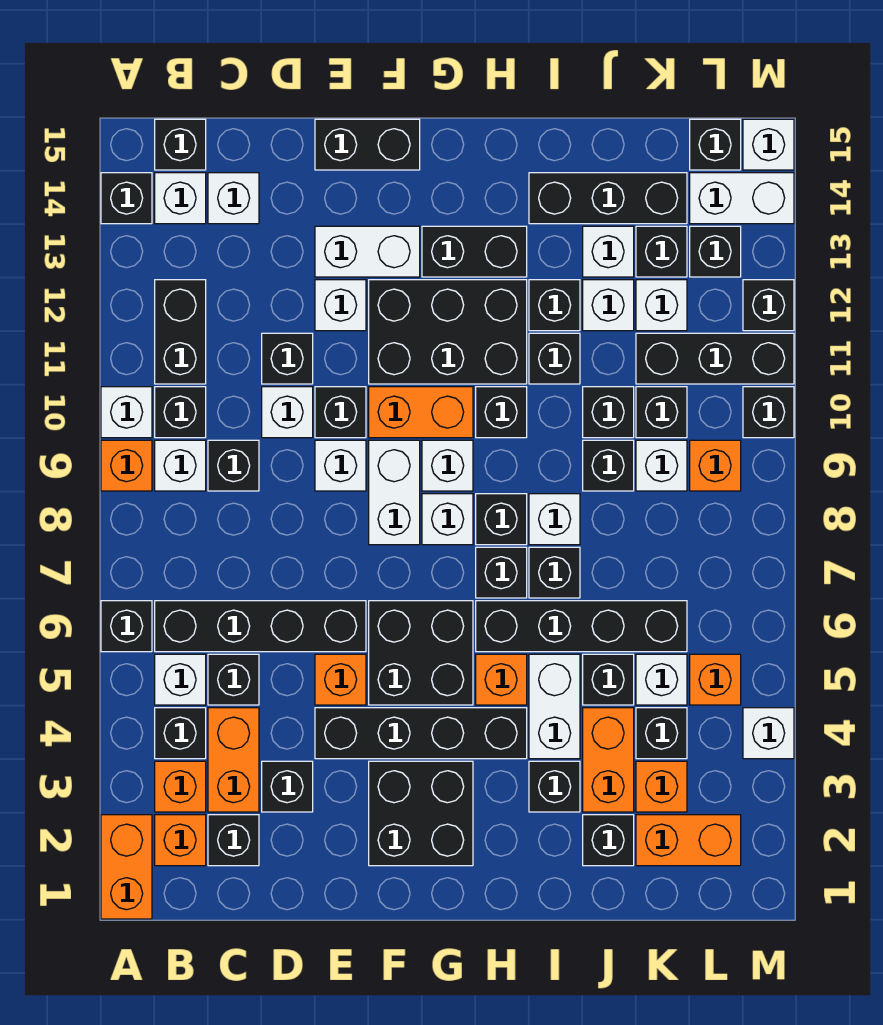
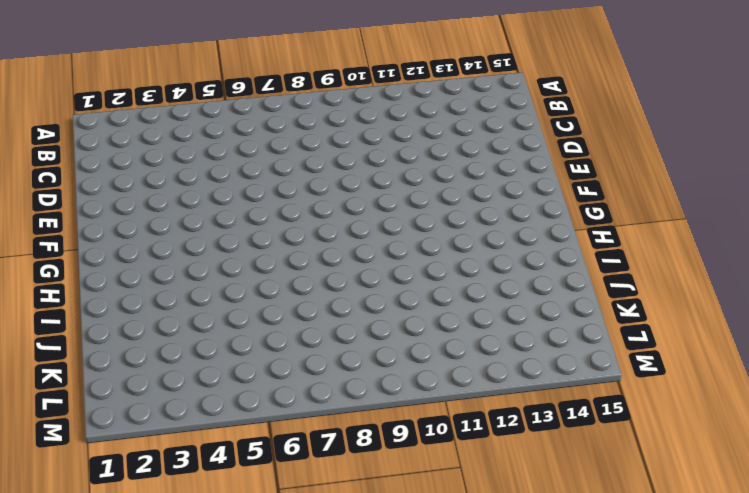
none -> orange 1x2 brick [101,815,152,919]
none -> black 1x1 brick [101,601,152,652]
none -> orange 1x1 brick [101,440,152,491]
none -> white 1x1 brick [101,387,152,438]

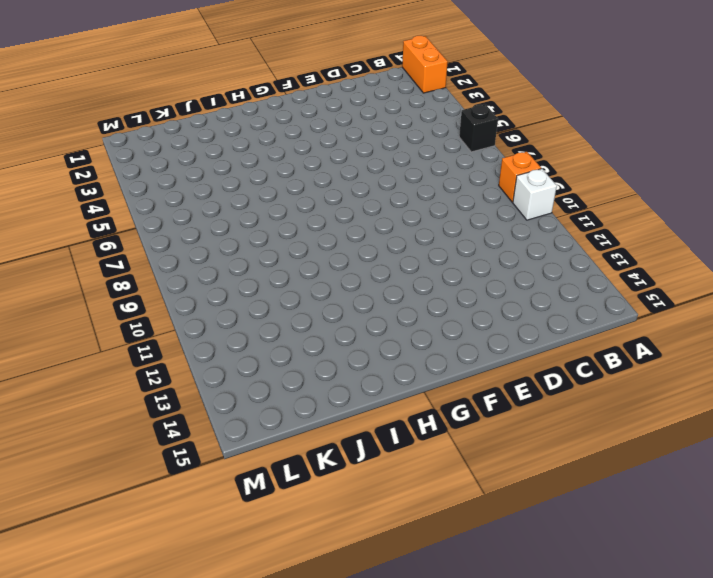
none -> black 1x1 brick [101,173,152,224]
none -> orange 1x1 brick [155,815,206,866]
none -> orange 1x1 brick [155,761,206,812]
none -> black 1x1 brick [155,708,206,759]

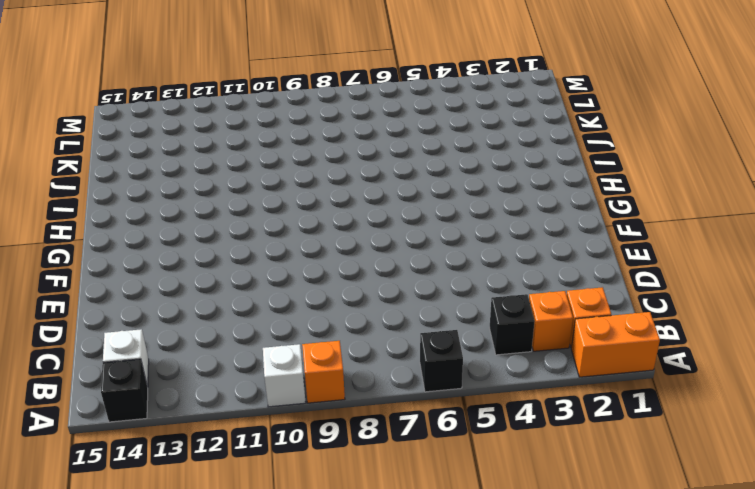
none -> white 1x1 brick [155,654,206,705]
none -> black 1x4 brick [155,601,366,652]
none -> white 1x1 brick [155,440,206,491]
none -> black 1x1 brick [155,387,206,438]

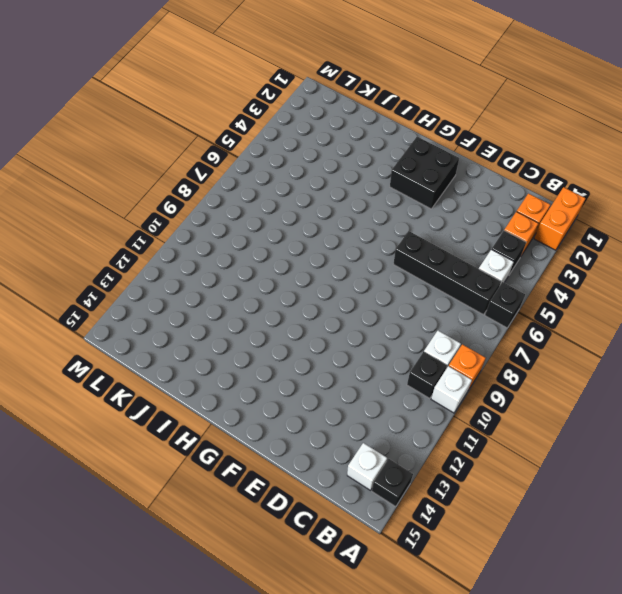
none -> black 1x2 brick [155,280,206,384]
none -> black 1x1 brick [155,119,206,170]
none -> black 1x1 brick [208,815,259,866]
none -> orange 1x2 brick [208,708,259,812]

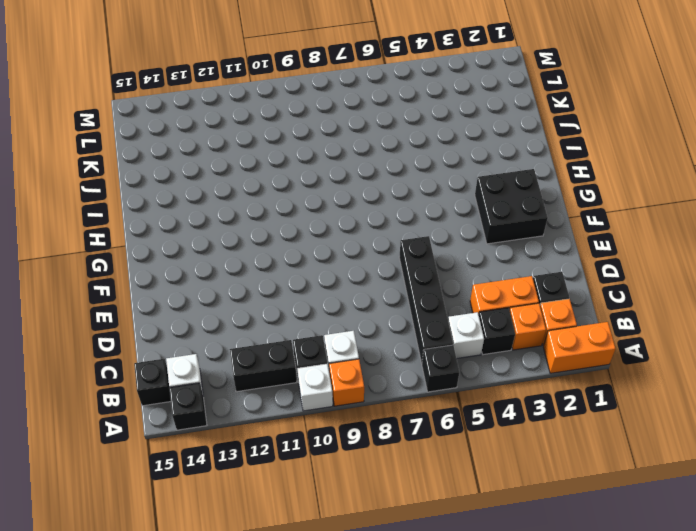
none -> black 1x1 brick [208,654,259,705]
none -> black 1x1 brick [208,440,259,491]
none -> white 1x1 brick [208,173,259,224]
none -> black 1x1 brick [262,761,313,812]

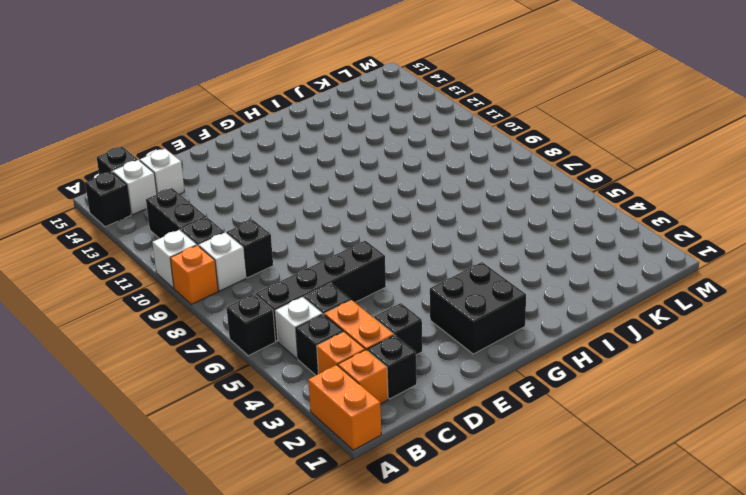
none -> white 1x1 brick [262,387,313,438]
none -> black 1x1 brick [262,333,313,384]
none -> black 1x4 brick [315,708,527,759]
none -> orange 1x1 brick [315,654,366,705]

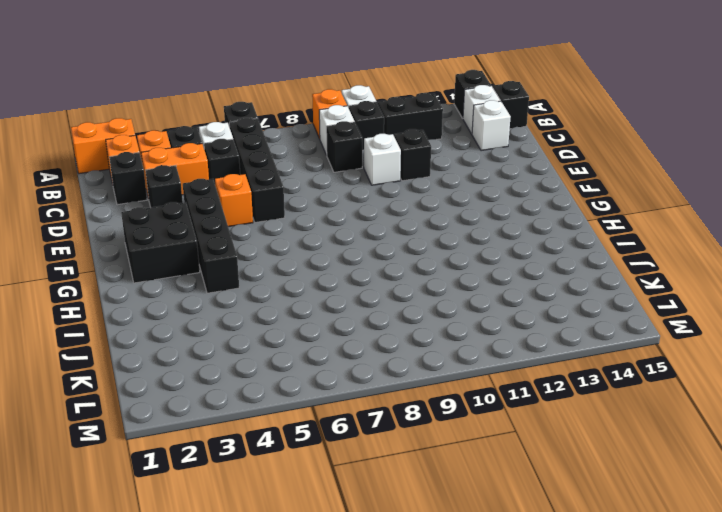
none -> white 1x1 brick [315,440,366,491]
none -> black 1x1 brick [315,387,366,438]
none -> white 1x1 brick [315,280,366,331]
none -> white 1x2 brick [315,226,420,277]

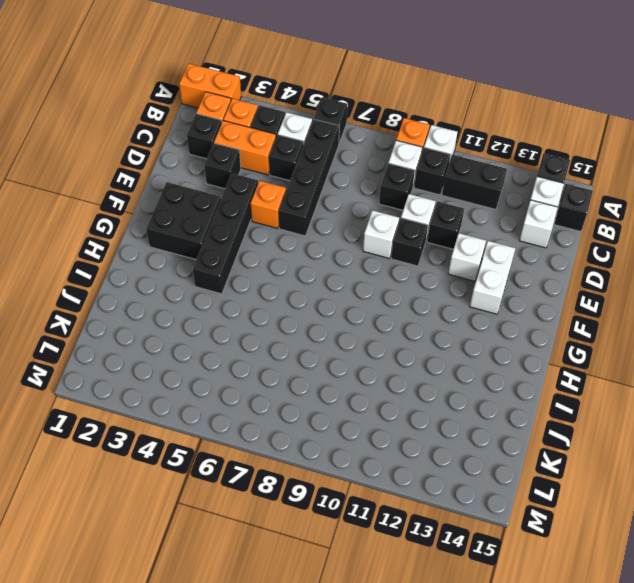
none -> black 1x2 brick [315,119,420,170]
none -> black 2x2 brick [369,601,473,705]
none -> white 1x2 brick [369,440,420,545]
none -> orange 1x2 brick [369,387,473,438]

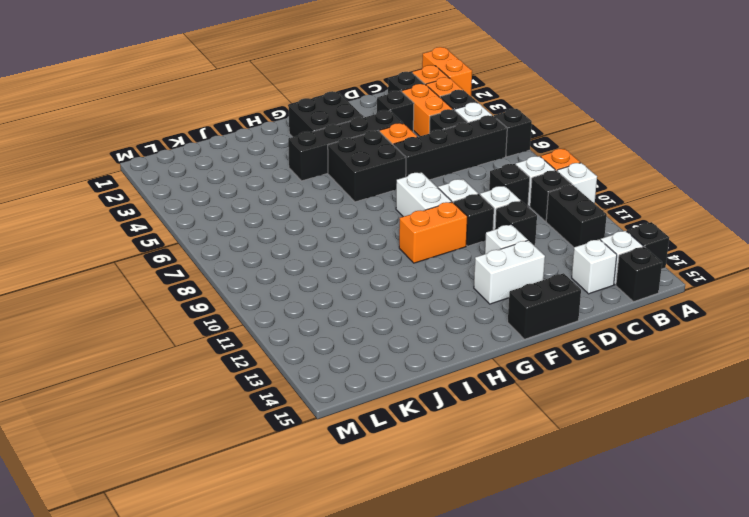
none -> black 2x3 brick [369,280,527,384]
none -> white 1x1 brick [422,494,473,545]
none -> white 1x1 brick [422,440,473,491]
none -> black 1x2 brick [422,226,527,277]

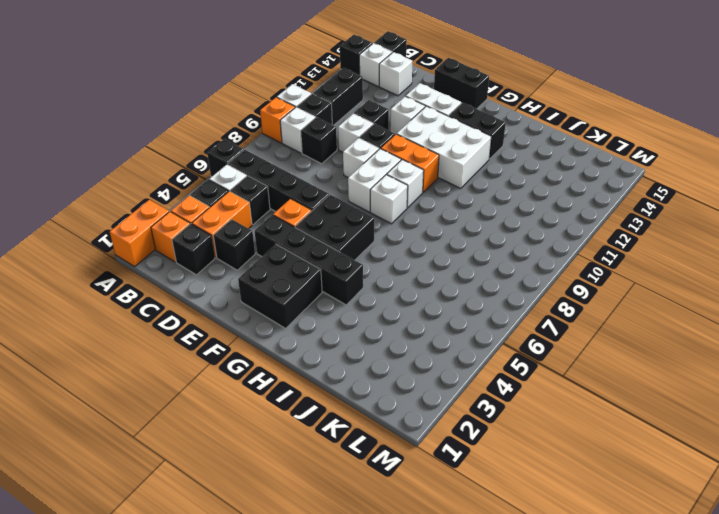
white 2x3 brick [397,106,491,189] -> black 2x3 brick [369,280,527,384]
none -> orange 1x1 brick [476,654,527,705]
none -> black 1x4 brick [476,601,687,652]
none -> black 1x1 brick [476,547,527,598]
none -> black 1x1 brick [476,494,527,545]

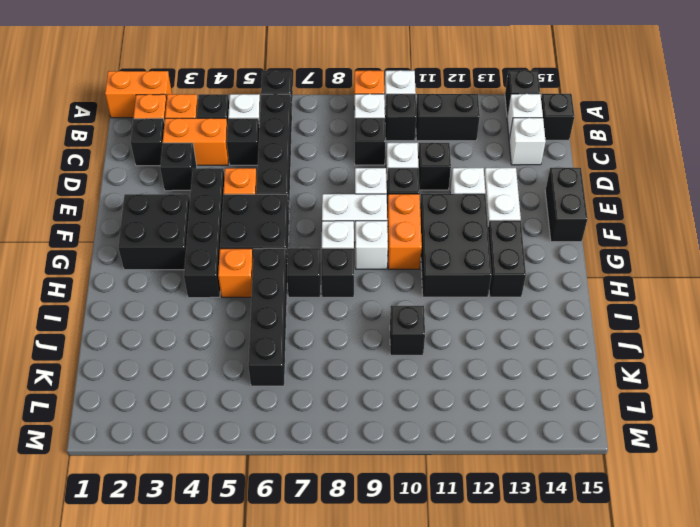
none -> black 1x1 brick [476,387,527,438]
none -> black 1x1 brick [529,761,580,812]
none -> white 1x2 brick [529,654,580,759]
none -> black 1x1 brick [529,547,580,598]

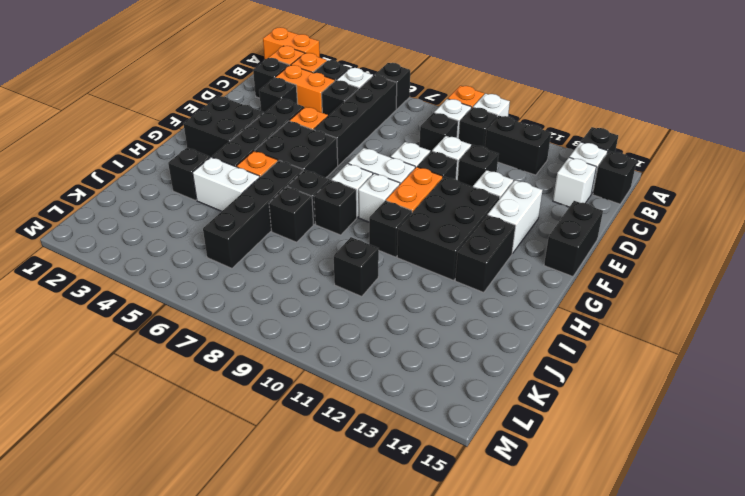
none -> white 1x1 brick [529,494,580,545]
none -> black 1x1 brick [529,333,580,384]
none -> black 1x1 brick [529,280,580,331]
none -> black 1x3 brick [529,173,687,224]

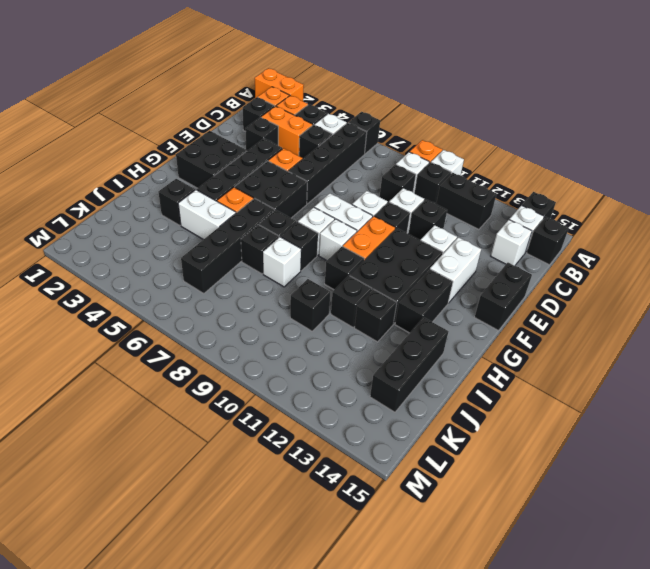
none -> black 1x1 brick [583,815,634,866]
none -> orange 1x2 brick [583,708,634,812]
none -> black 1x1 brick [583,654,634,705]
none -> black 1x1 brick [583,440,634,491]

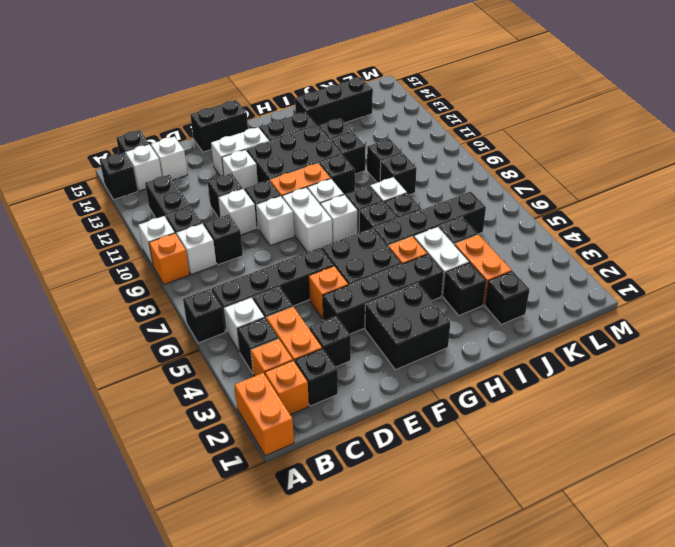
none -> white 1x1 brick [583,280,634,331]
none -> white 1x1 brick [583,226,634,277]
none -> orange 1x2 brick [636,815,741,866]
none -> orange 1x1 brick [636,761,687,812]

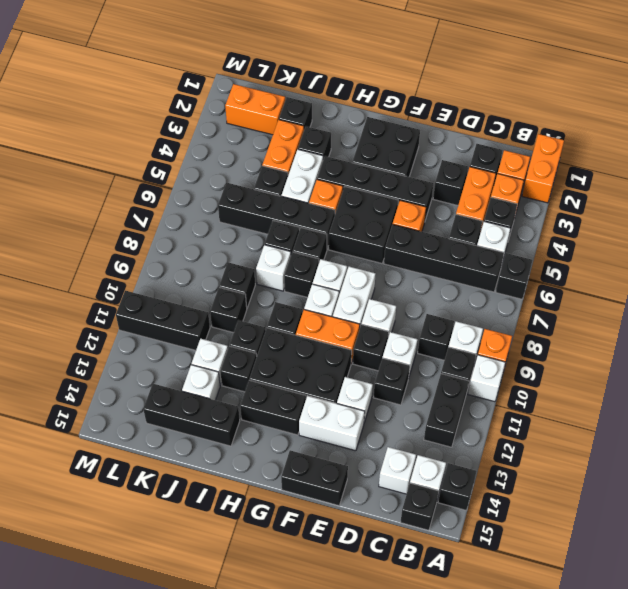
none -> orange 1x1 brick [636,761,687,812]
none -> black 1x1 brick [636,708,687,759]
none -> white 1x1 brick [636,654,687,705]
none -> white 1x1 brick [636,440,687,491]

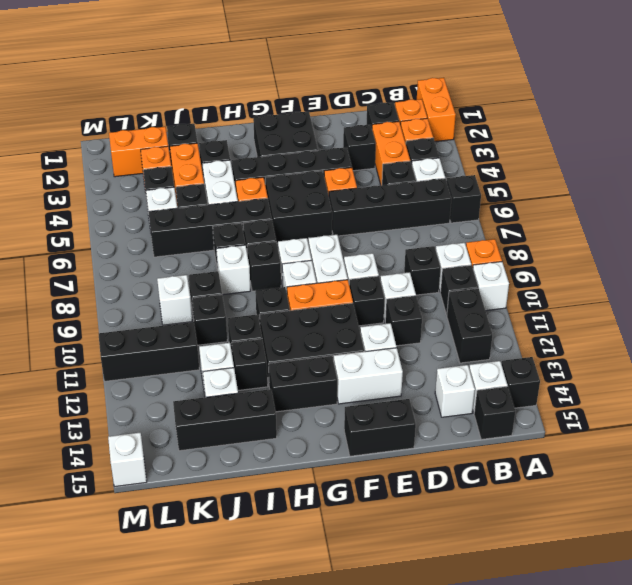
none -> black 1x1 brick [636,387,687,438]
none -> white 1x1 brick [636,280,687,331]
none -> black 1x1 brick [636,226,687,277]
none -> orange 1x1 brick [690,654,741,705]

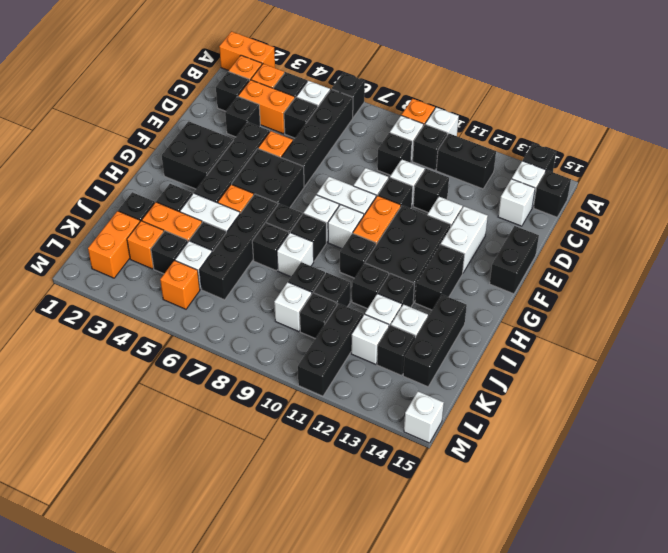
none -> orange 1x1 brick [690,440,741,491]
none -> black 1x1 brick [690,226,741,277]
none -> white 1x2 brick [690,173,794,224]
none -> black 1x1 brick [690,119,741,170]

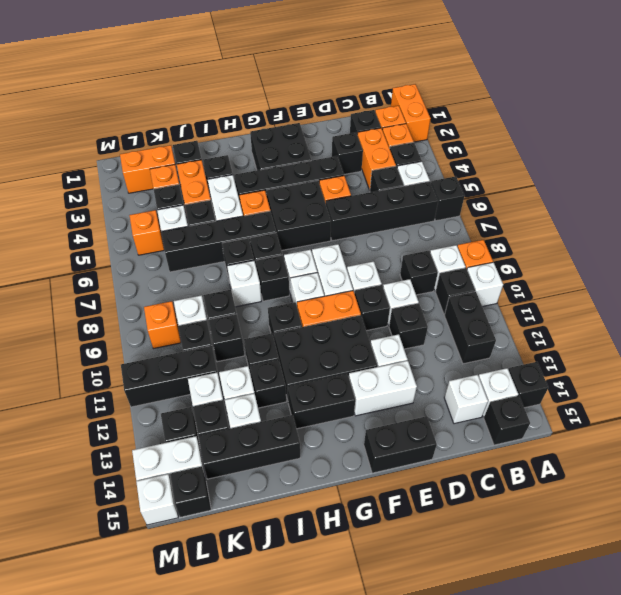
none -> white 1x1 brick [743,708,794,759]
none -> black 1x1 brick [743,387,794,438]
none -> black 1x1 brick [743,280,794,331]

